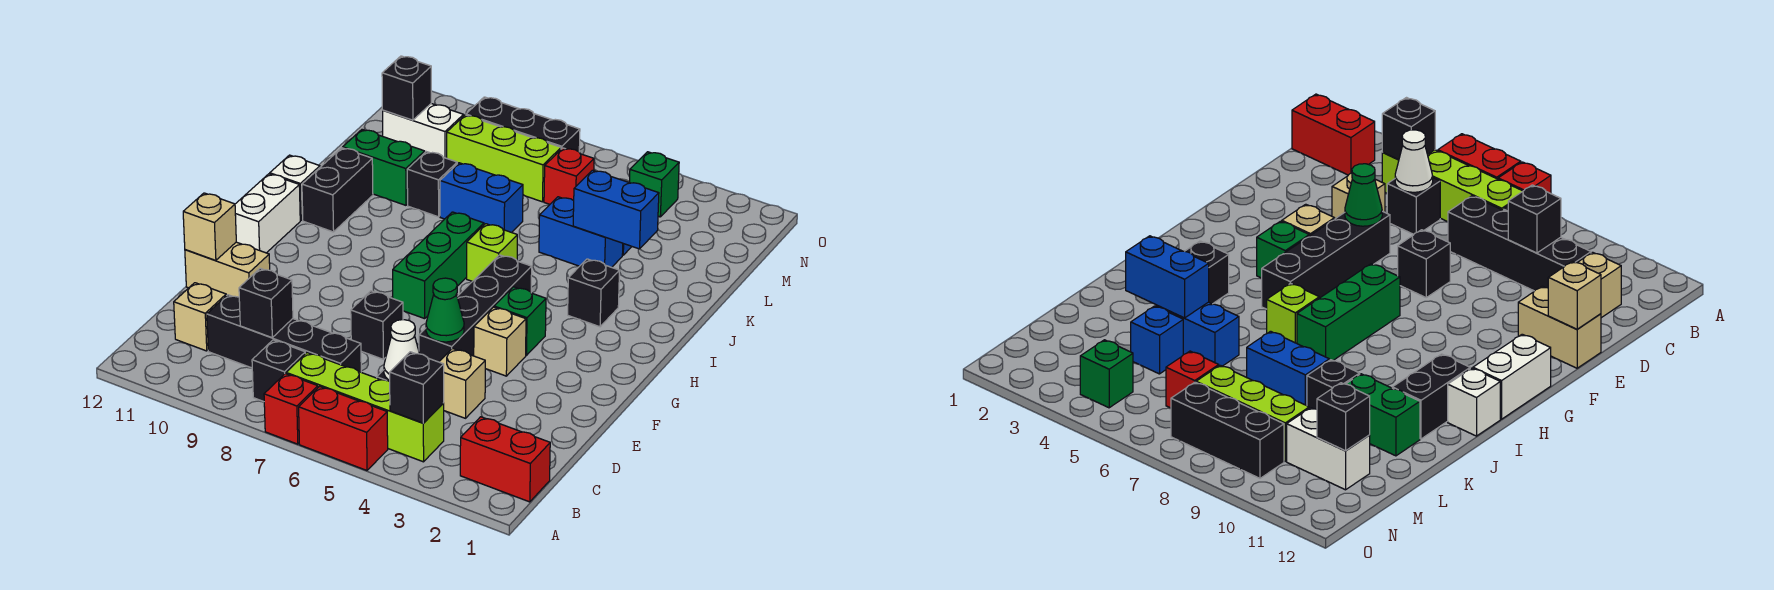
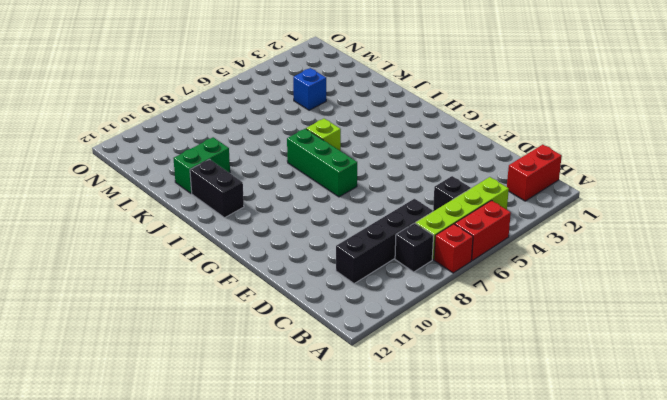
none -> tan 1x1 brick [174,283,226,351]
none -> tan 1x1 brick [439,348,485,418]
none -> black 1x4 brick [419,255,532,362]
none -> black 1x1 brick [351,291,403,359]

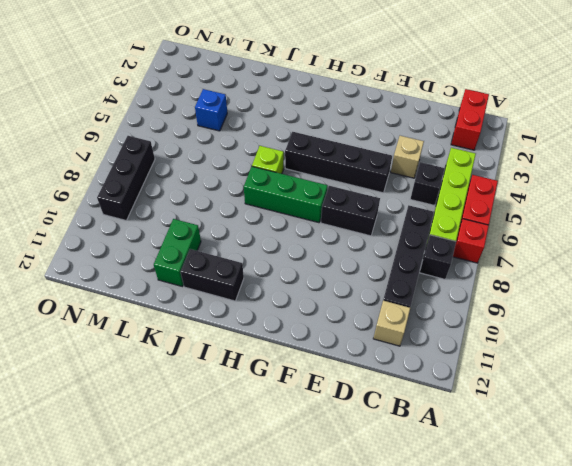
black 1x2 brick [321,186,380,236] -> black 1x1 brick [351,291,403,359]
none -> tan 1x2 brick [185,242,270,297]
none -> tan 1x1 brick [474,307,526,376]
none -> green 1x1 brick [494,287,546,355]
none -> white 1x2 brick [235,174,300,253]

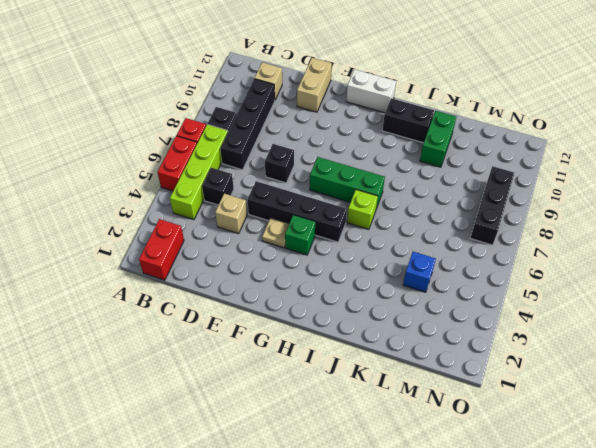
tan 1x1 plate [262,218,289,248] -> tan 1x1 brick [474,307,526,376]
none -> black 1x1 brick [568,259,620,327]
none -> white 1x1 brick [270,155,320,220]
none -> blue 1x2 brick [539,197,623,267]
none -> blue 1x2 brick [440,163,523,233]

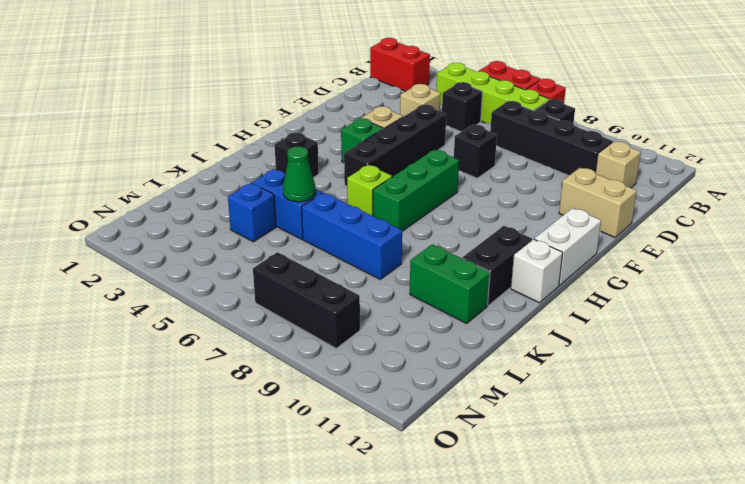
green 1x1 cone [283,146,316,202] -> green 1x1 cone moved to [426,278,464,342]
blue 1x3 brick [302,193,402,279] -> blue 1x2 brick [440,163,523,233]
none -> black 1x1 brick [407,152,457,217]
none -> red 1x1 brick [544,148,594,204]
none -> lime 1x3 brick [447,115,561,202]
none -> white 1x2 brick [383,104,464,158]

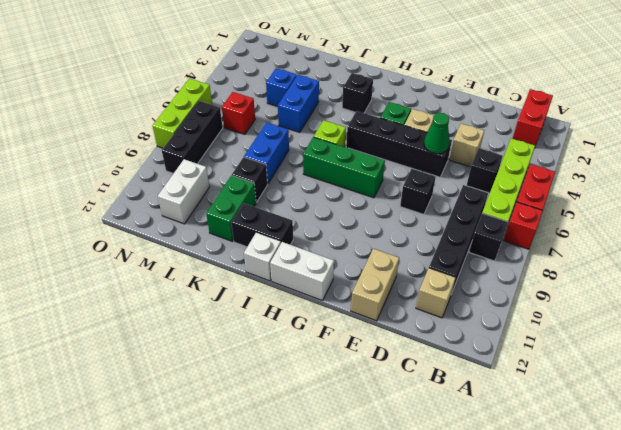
lime 1x3 brick [153,78,212,148] -> lime 1x3 brick moved to [447,115,561,202]
none -> green 1x1 brick [629,152,679,217]
none -> black 1x1 brick [390,352,444,423]
none -> white 1x1 cone [384,320,419,381]
none -> black 1x1 brick [239,268,293,338]

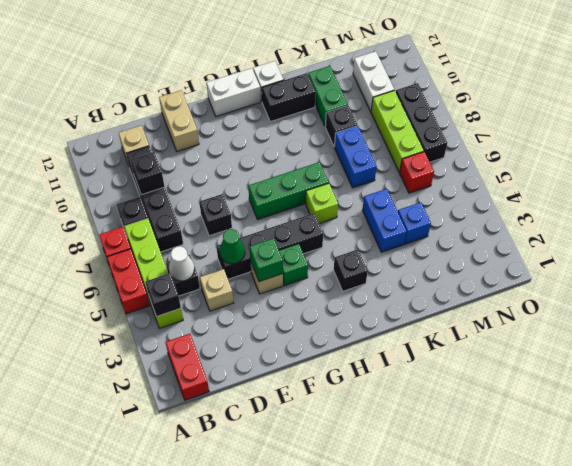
green 1x1 brick [250,238,283,282] -> green 1x1 brick moved to [629,152,679,217]
none -> tan 1x1 brick [183,193,236,260]
none -> blue 1x2 brick [573,170,659,249]
none -> black 1x1 brick [382,56,431,120]

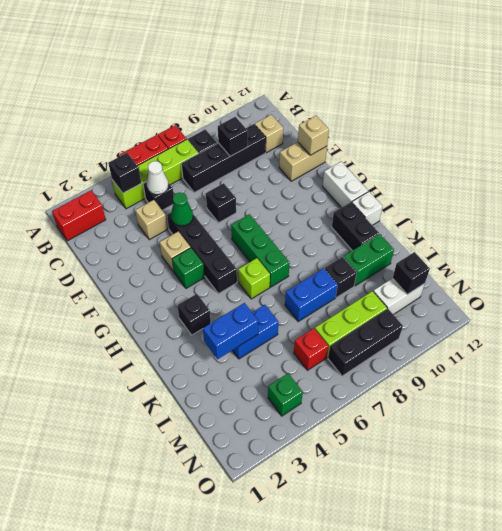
none -> blue 1x1 brick [1131,306,1183,374]

